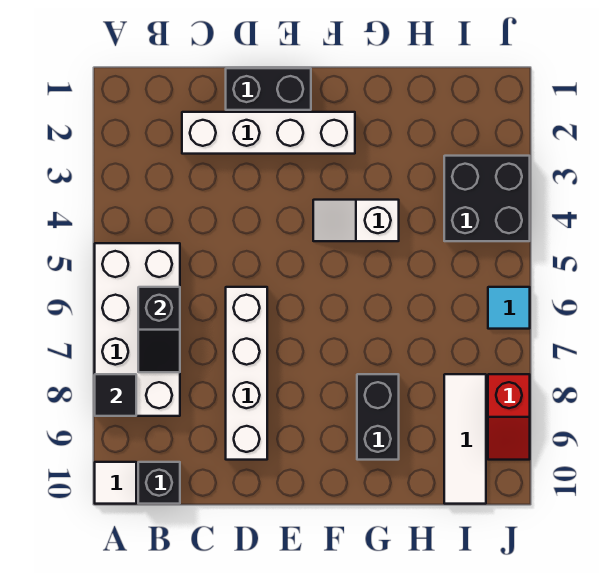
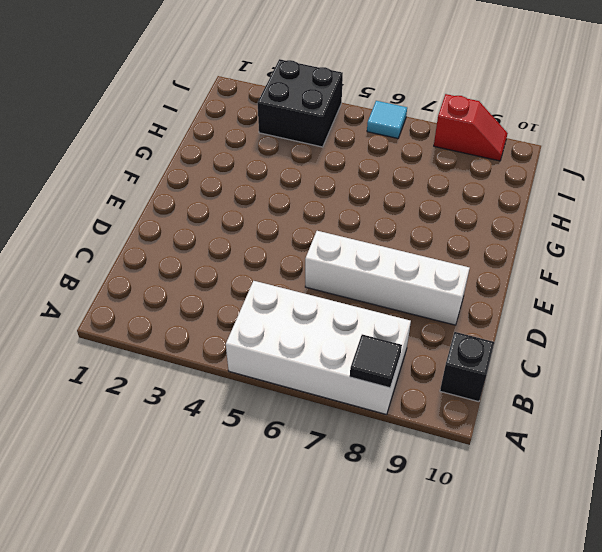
none -> white 1x1 tile [95,462,136,504]
none -> white 1x4 brick [182,112,355,154]
none -> black 1x2 brick [226,68,311,110]

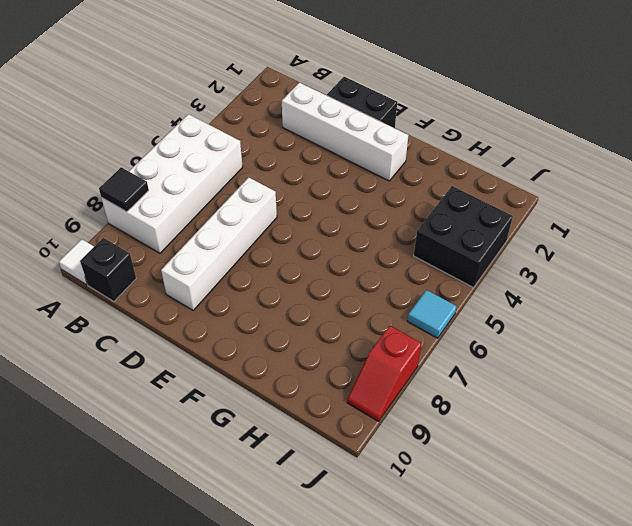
none -> white 1x2 slope [313,200,399,241]
none -> black 1x2 brick [357,374,399,460]
none -> white 1x3 tile [444,374,486,504]

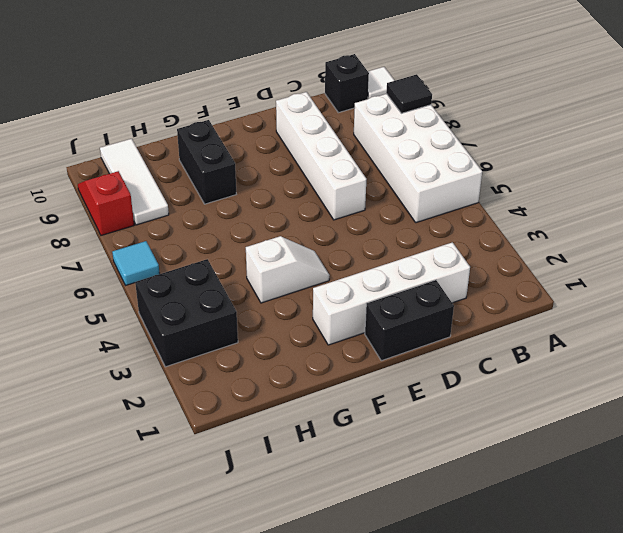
none -> black 1x2 slope [138,287,180,372]

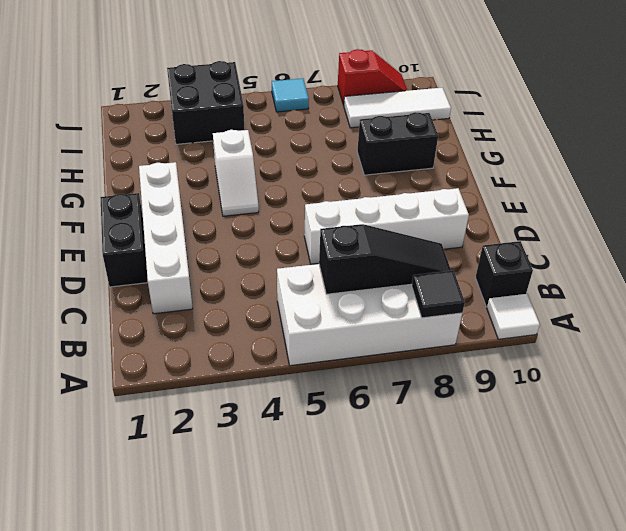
black 1x3 slope [319,224,451,294] -> black 1x2 slope [138,287,180,372]

